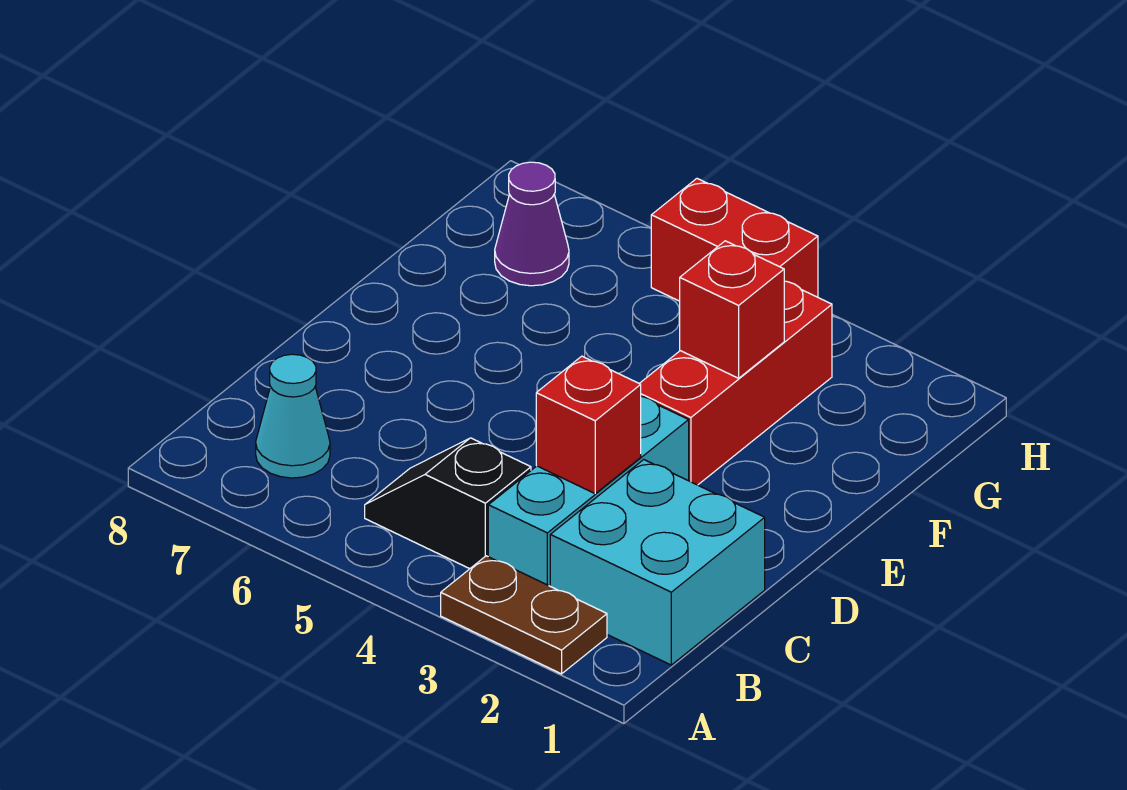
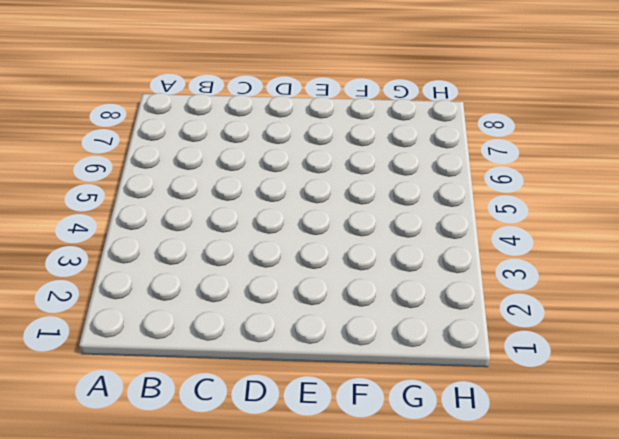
none -> brown 1x2 plate [441,556,607,674]
none -> cyan 2x2 brick [550,460,765,665]

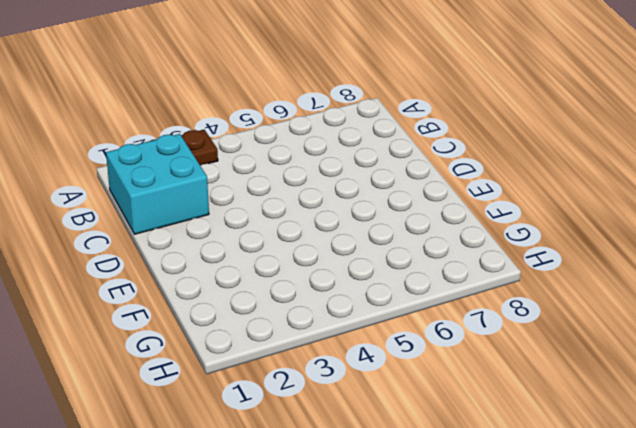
none -> cyan 1x3 brick [488,397,689,586]
none -> black 1x2 slope [365,438,531,569]

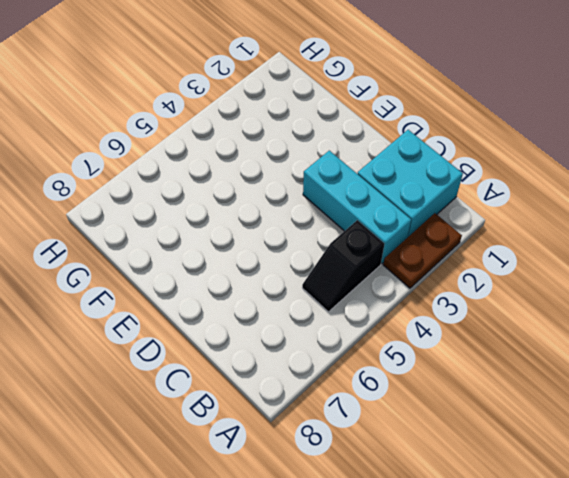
none -> cyan 1x1 cone [256,354,330,478]
none -> red 1x3 brick [639,281,832,485]

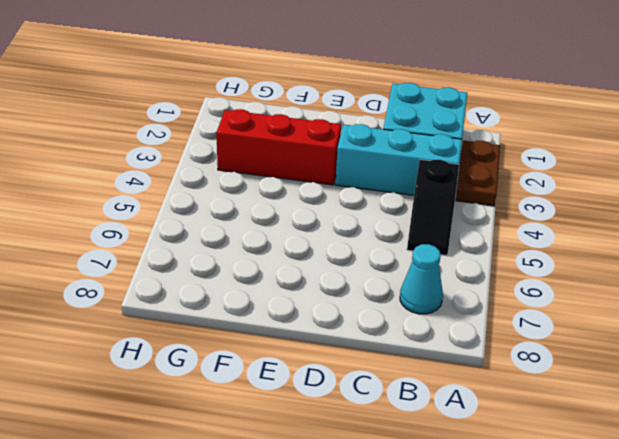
none -> purple 1x1 cone [495,162,569,286]
none -> red 1x2 brick [651,179,818,301]

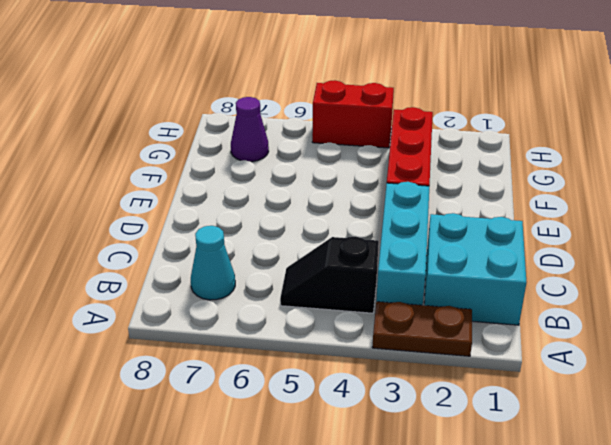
none -> red 1x1 brick [536,356,641,493]
none -> red 1x1 brick [680,241,784,378]

